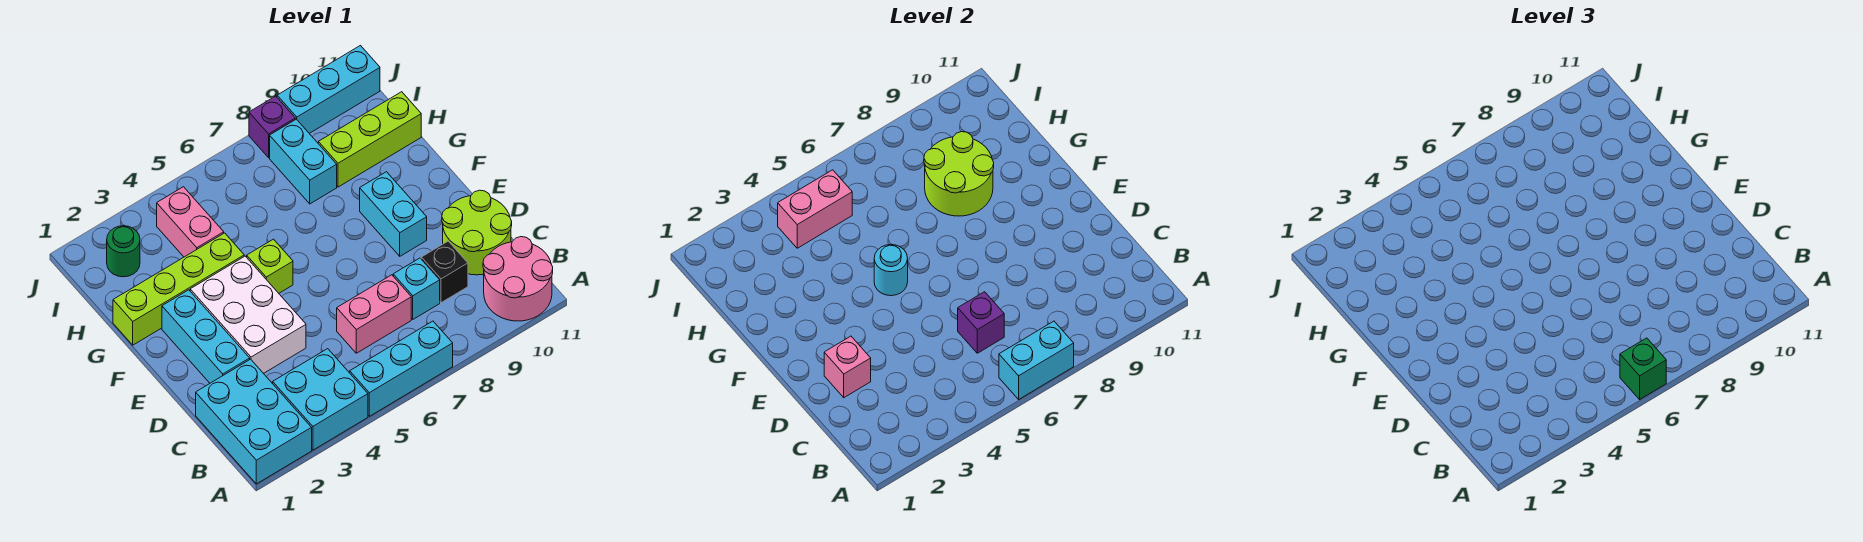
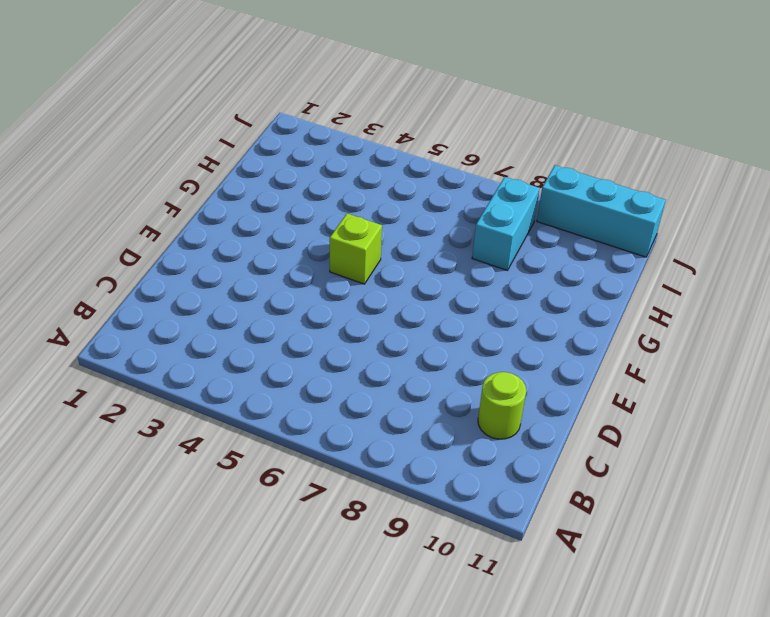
lime 1x1 round brick [478,372,526,439] -> lime 2x2 round brick [442,190,512,275]
none -> cyan 2x3 brick [196,359,312,484]
none -> cyan 2x2 brick [273,349,368,450]
none -> cyan 1x3 brick [350,321,453,416]

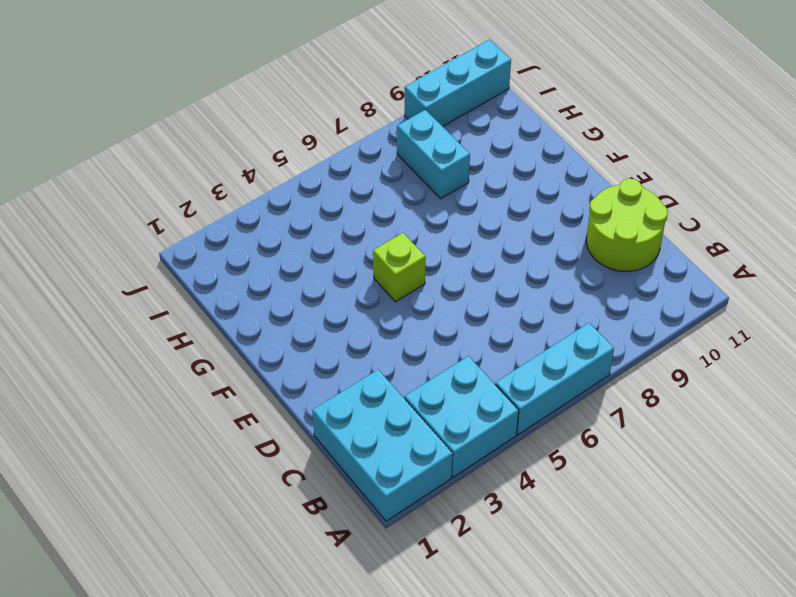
none -> pink 2x2 round brick [483,237,553,321]
none -> pink 1x2 brick [337,275,411,353]
none -> cyan 1x1 brick [393,258,440,319]

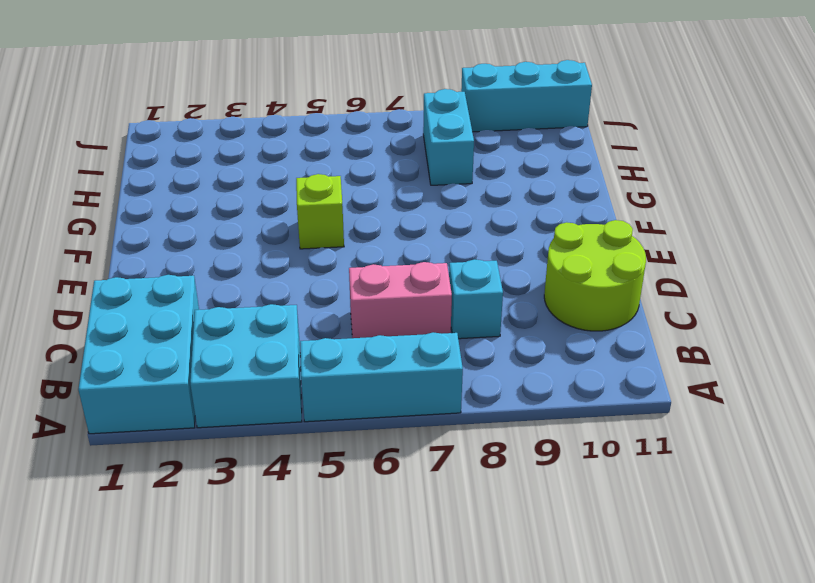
none -> pink 2x2 round brick [483,237,553,321]
none -> black 1x1 brick [421,241,468,303]
none -> cyan 1x3 brick [162,290,250,383]

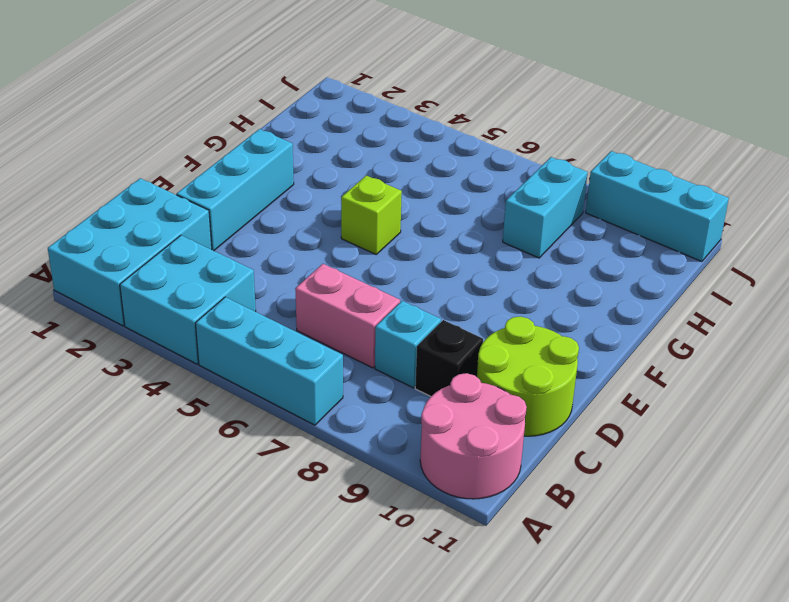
none -> white 2x3 brick [190,256,306,373]
none -> cyan 1x2 brick [360,172,427,256]
none -> lime 1x4 brick [113,233,244,345]

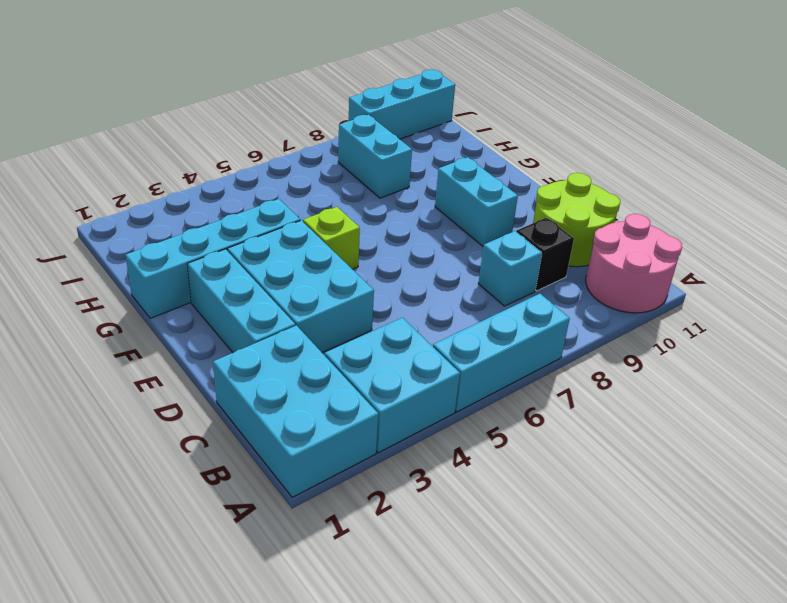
cyan 2x3 brick [228,220,374,353] -> white 2x3 brick [190,256,306,373]
cyan 1x4 brick [126,199,300,318] -> lime 1x4 brick [113,233,244,345]
none -> pink 1x2 brick [337,275,411,353]
none -> pink 1x2 brick [157,187,224,257]
none -> lime 1x3 brick [318,92,421,187]

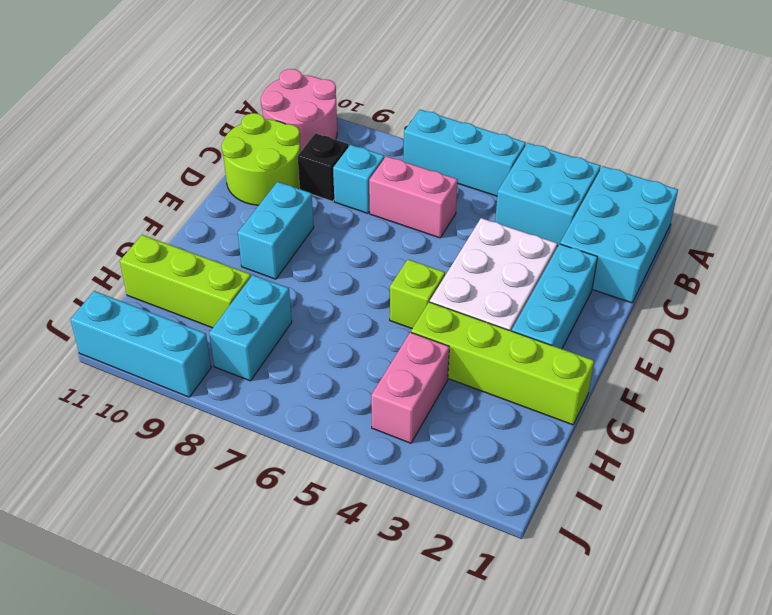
none -> green 1x1 round brick [107,226,140,277]
none -> purple 1x1 brick [249,96,295,158]
none -> cyan 1x2 brick [999,321,1074,399]

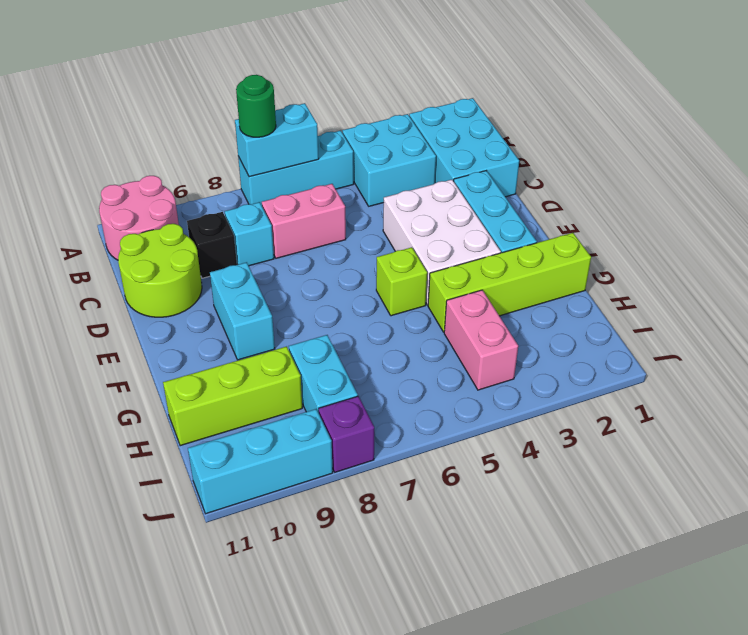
green 1x1 round brick [236,75,276,137] -> green 1x1 round brick moved to [107,226,140,277]
none -> purple 1x1 brick [958,292,1004,353]
none -> pink 1x1 brick [824,336,871,398]
none -> cyan 1x1 round brick [874,245,908,296]

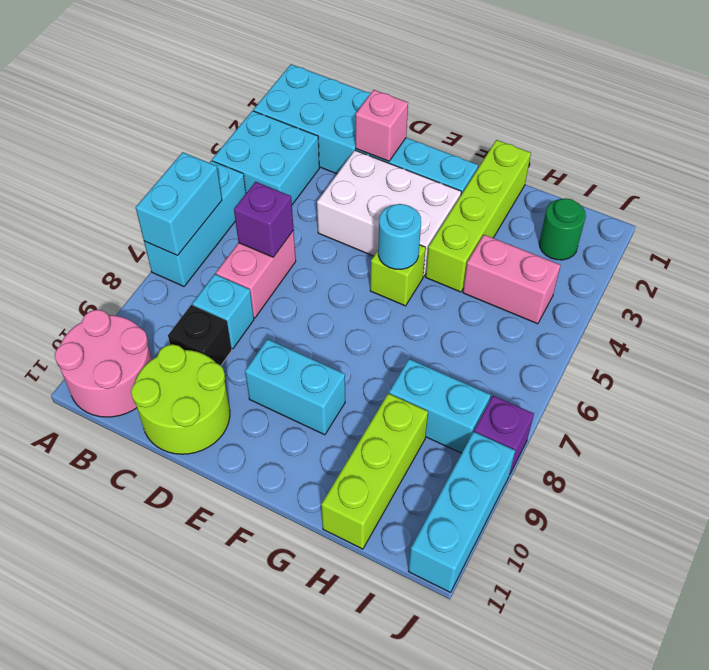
none -> lime 2x2 round brick [924,132,994,216]
none -> pink 1x2 brick [778,170,852,248]
none -> green 1x1 brick [1620,338,1666,399]

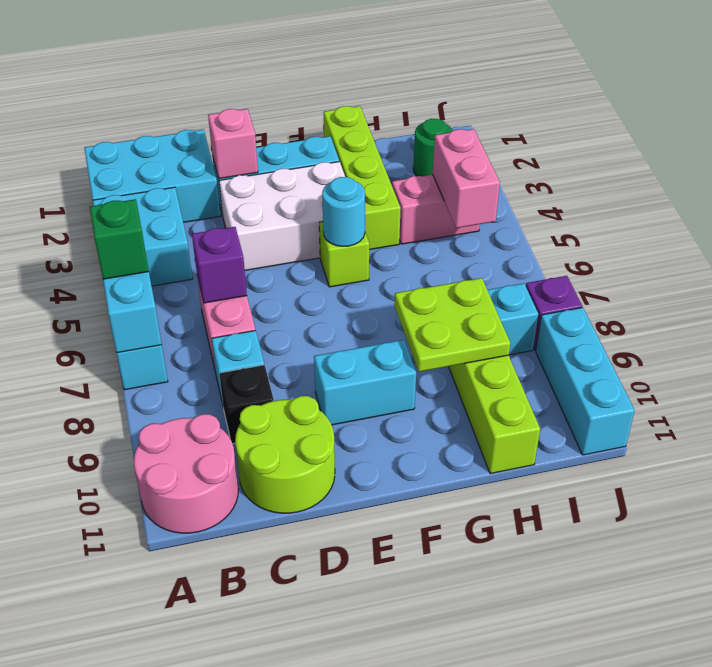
lime 2x2 plate [394,278,510,372] -> lime 2x2 round brick [924,132,994,216]

